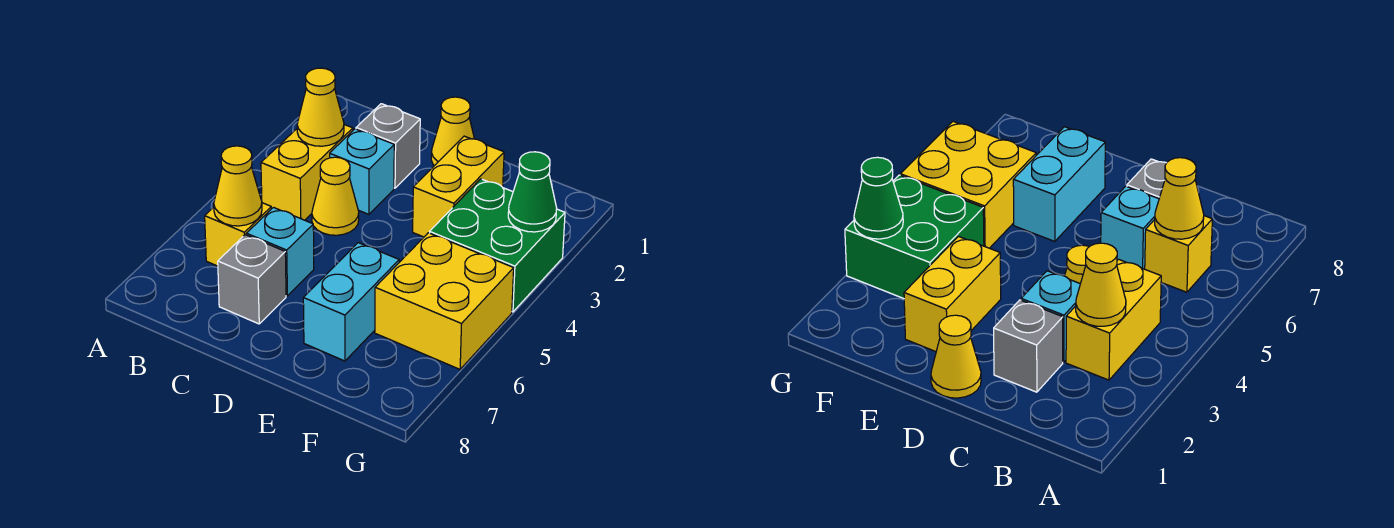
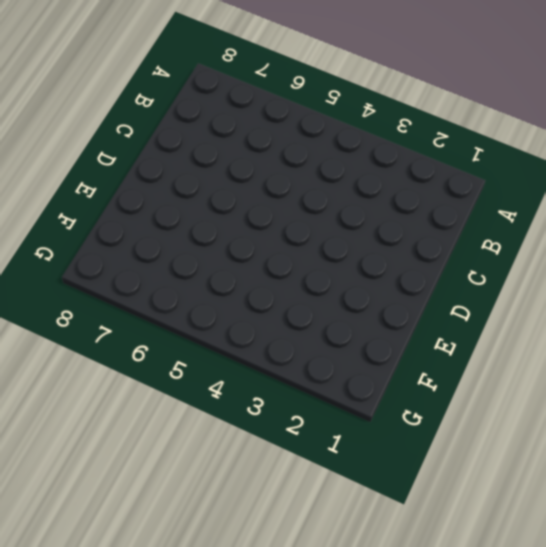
none -> yellow 1x2 brick [261,125,353,220]
none -> yellow 1x1 brick [205,203,271,266]
none -> grey 1x1 brick [356,104,420,188]

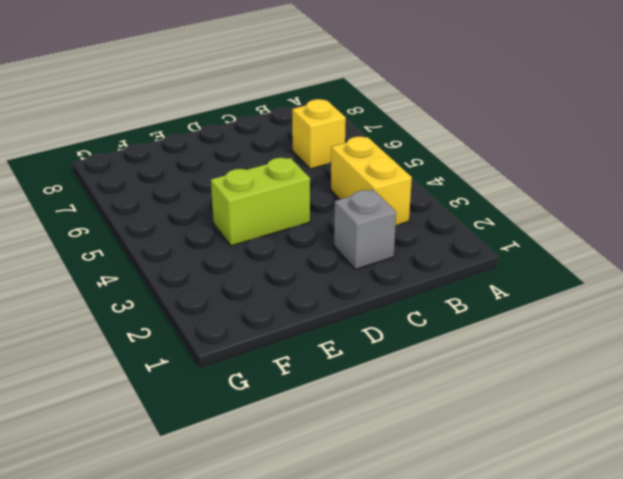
lime 1x2 brick [211,158,310,246] -> none
none -> cyan 1x1 brick [330,129,394,214]
none -> yellow 1x1 cone [312,157,359,235]
none -> cyan 1x1 brick [246,208,314,296]

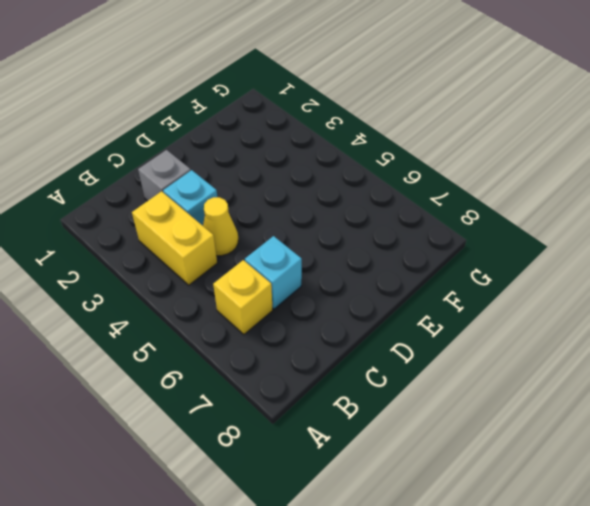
none -> grey 1x1 brick [218,235,286,324]
none -> yellow 1x1 cone [431,97,474,166]
none -> yellow 1x2 brick [413,136,504,237]

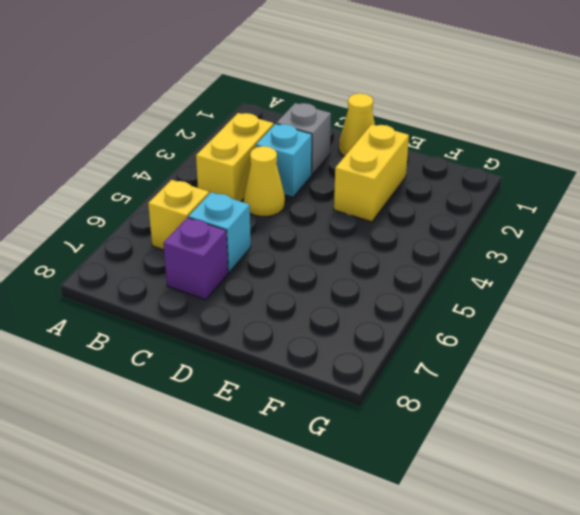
purple 1x1 brick [163,217,228,300] -> grey 1x1 brick [218,235,286,324]
none -> cyan 1x2 brick [303,243,399,361]
none -> green 2x2 brick [430,179,565,312]
none -> yellow 2x2 brick [375,233,514,369]

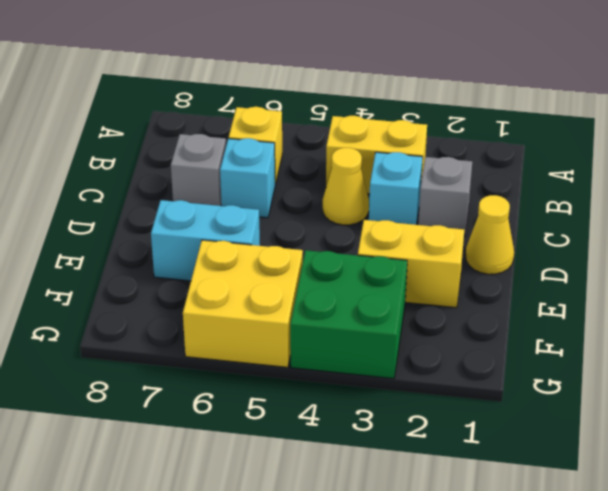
none -> yellow 1x1 cone [297,68,344,146]
none -> yellow 1x1 cone [214,146,262,226]
none -> green 1x1 cone [508,152,557,232]

